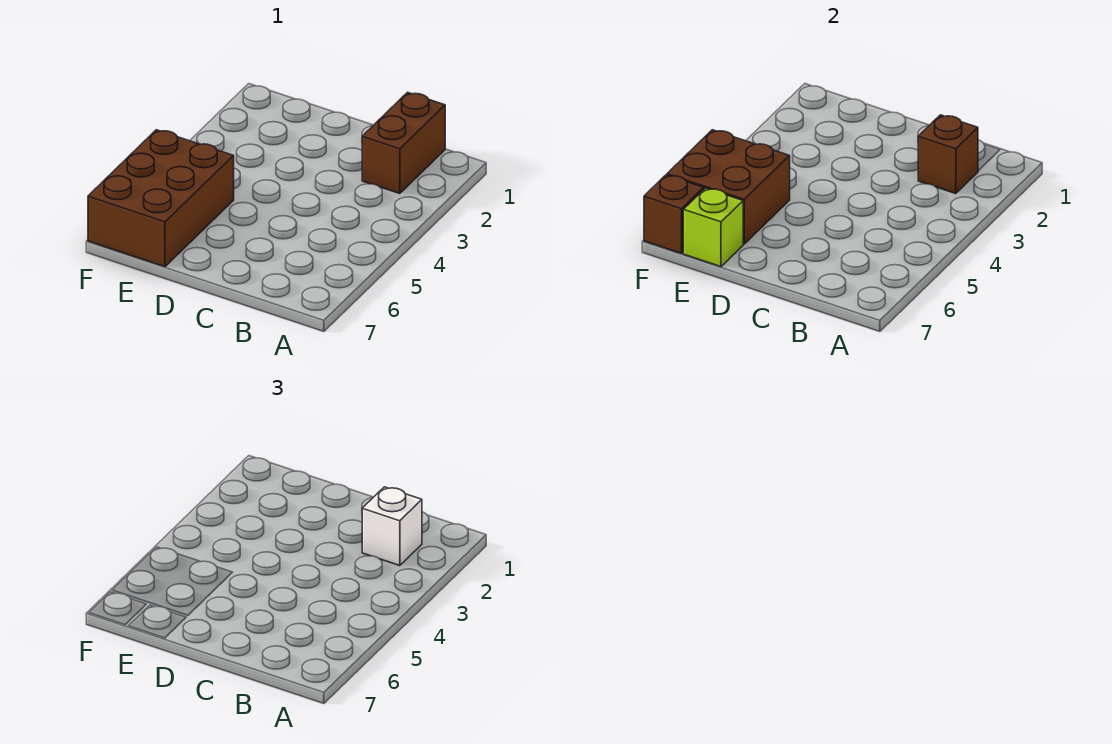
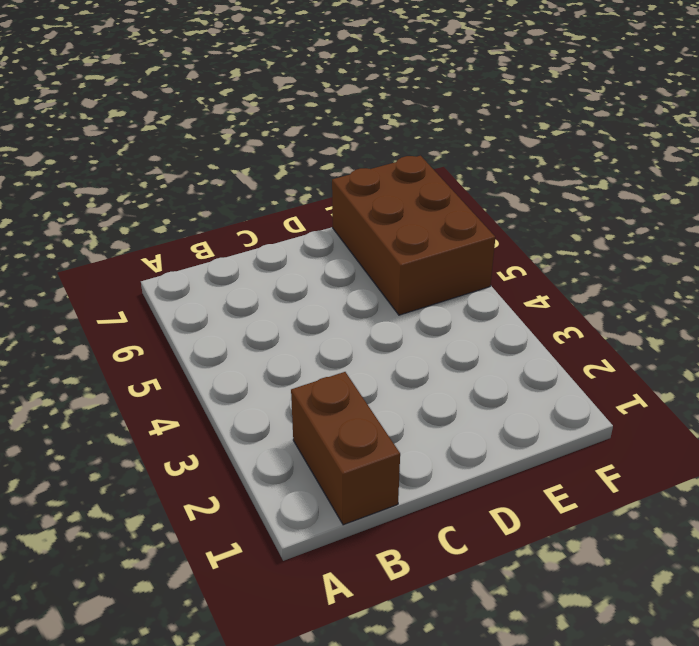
none -> brown 1x1 brick [918,115,978,194]
none -> brown 2x2 brick [667,130,790,244]

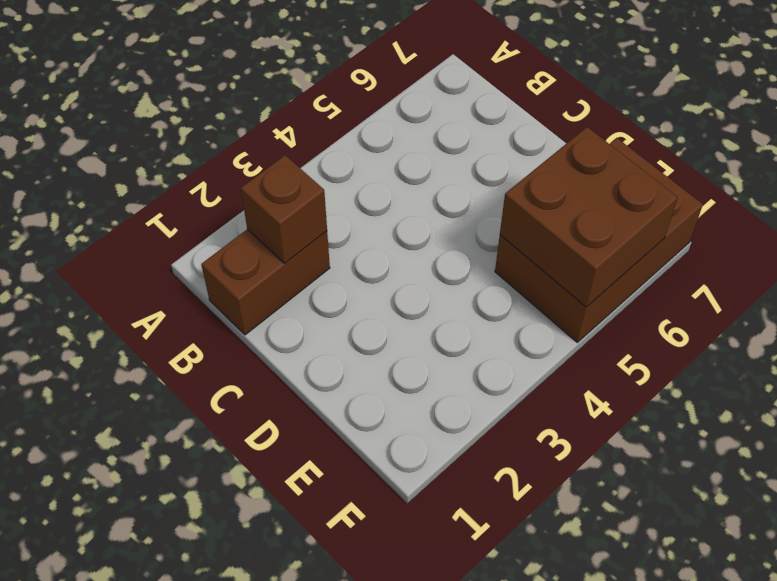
none -> lime 1x1 brick [683,188,743,267]
none -> brown 1x1 brick [644,175,704,254]

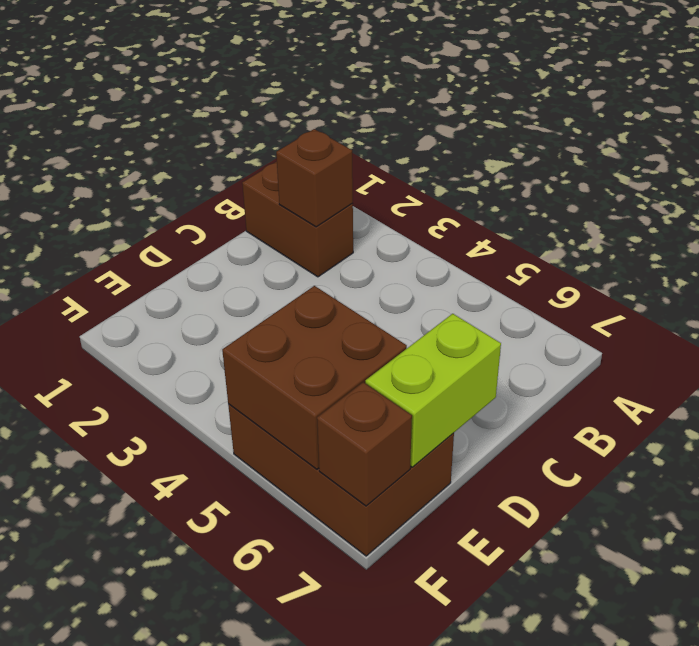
lime 1x2 brick [365,314,501,467] -> lime 1x1 brick [683,188,743,267]
none -> white 1x1 brick [362,487,422,566]

